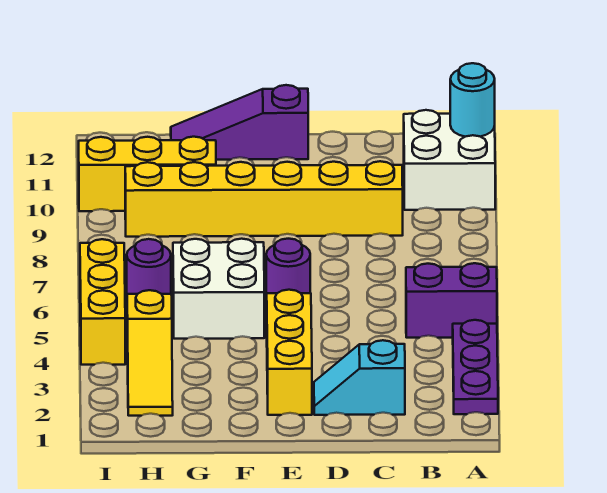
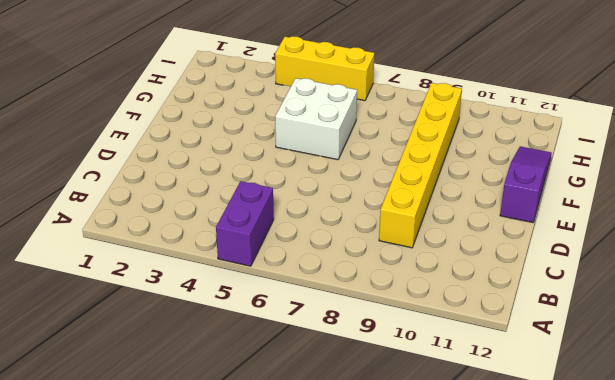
none -> purple 1x3 plate [453,320,498,414]
none -> white 2x2 brick [404,110,495,210]
none -> cyan 1x2 slope [314,340,405,415]

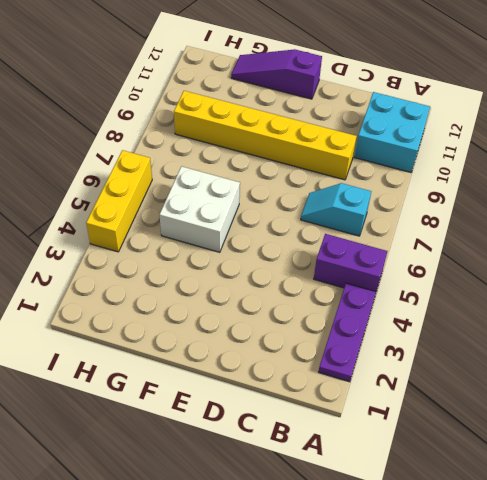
cyan 2x2 brick [355,92,430,172] -> white 2x2 brick [404,110,495,210]
cyan 1x2 slope [301,183,371,236] -> cyan 1x2 slope moved to [314,340,405,415]
none -> yellow 1x3 brick [267,290,312,415]
none -> purple 1x1 round brick [266,239,310,301]
none -> yellow 1x3 brick [79,137,216,211]

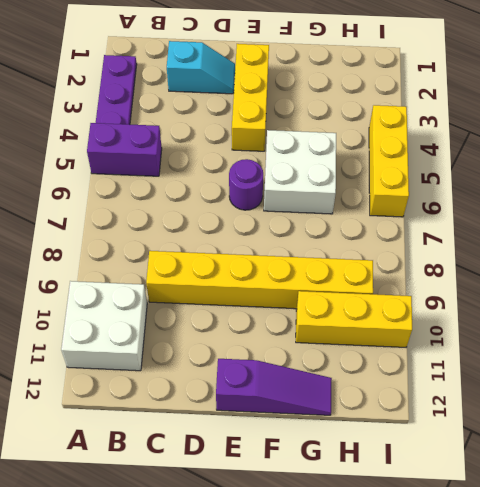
none -> yellow 1x3 slope [127,290,173,416]
none -> purple 1x1 round brick [127,239,171,294]
none -> cyan 1x1 round brick [450,63,495,137]

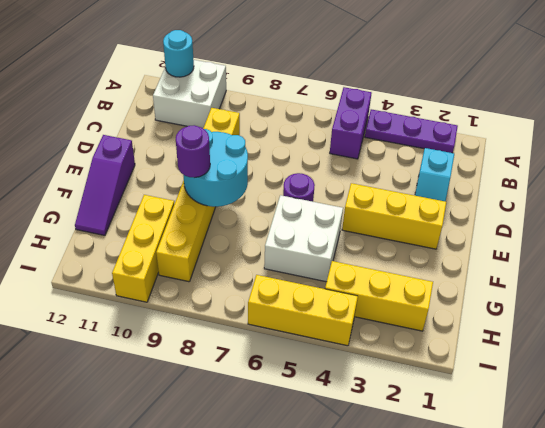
cyan 2x2 round brick [183,129,248,207] -> none
purple 1x1 round brick [176,125,210,178] -> purple 1x1 round brick moved to [127,239,171,294]
yellow 1x3 brick [325,261,433,331] -> yellow 1x3 slope [127,290,173,416]

